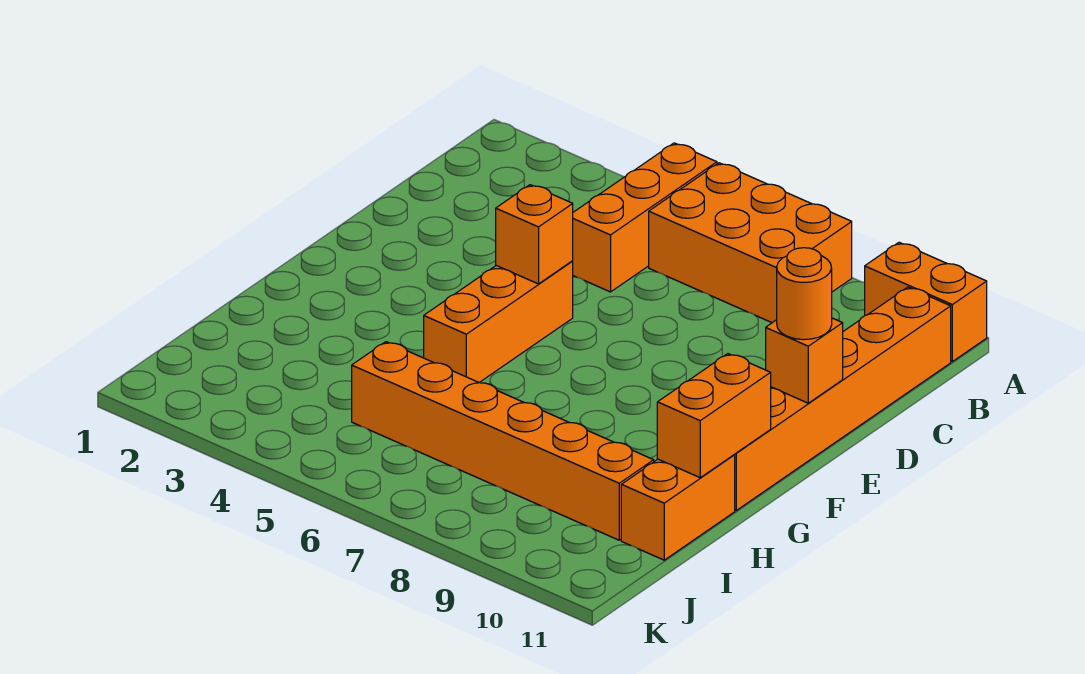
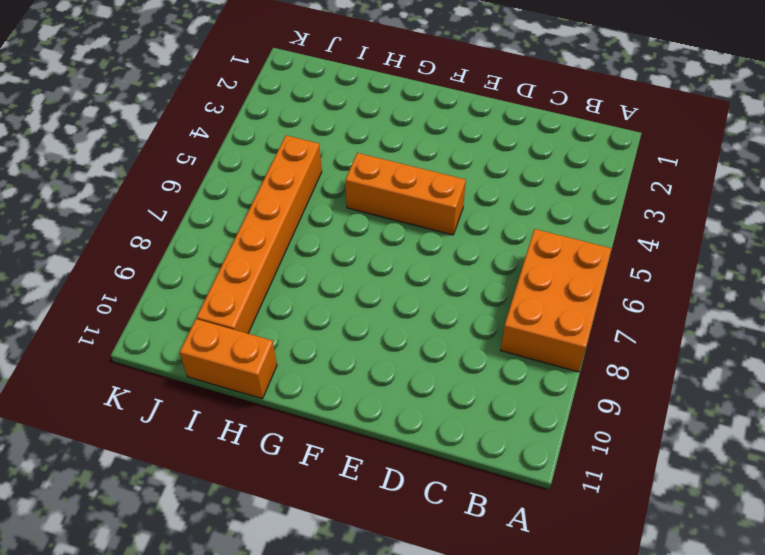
none -> orange 1x3 brick [573,143,717,292]
none -> orange 1x2 brick [865,242,987,361]

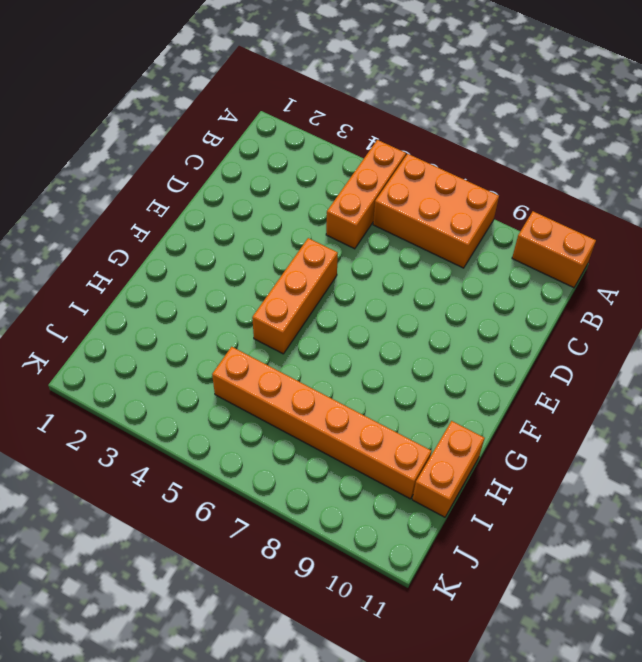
none -> orange 1x6 brick [734,287,951,510]
none -> orange 1x1 brick [496,185,573,284]

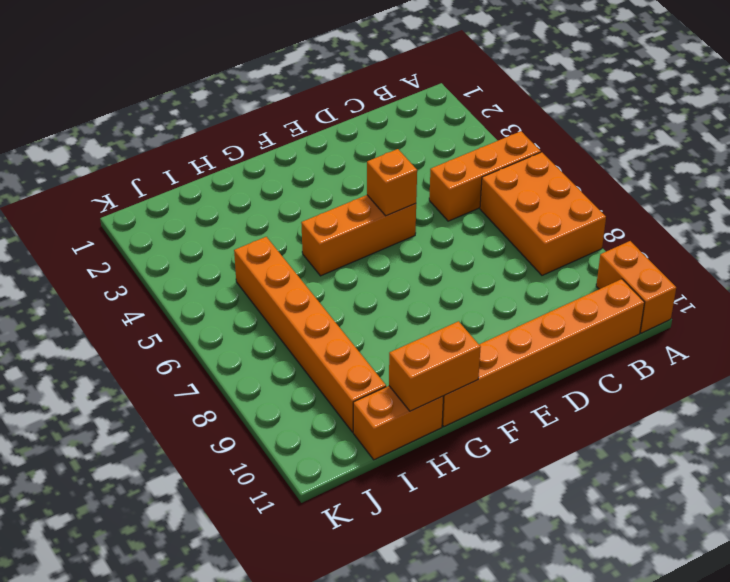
none -> orange 1x1 brick [766,318,843,403]
none -> orange 1x1 round brick [777,248,832,340]

